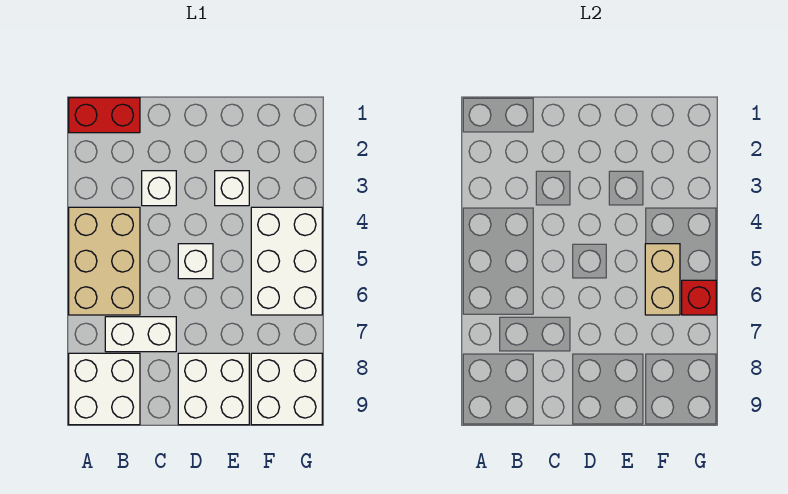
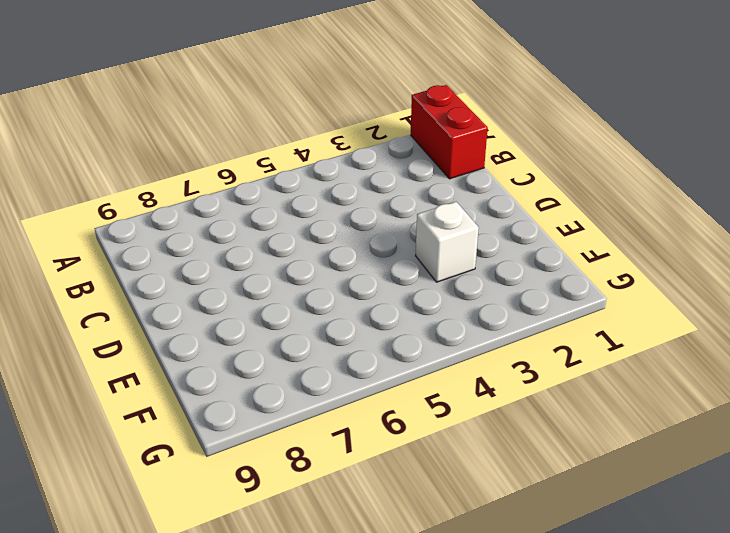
none -> tan 2x3 brick [69,207,140,315]
none -> white 2x2 brick [69,353,140,425]
none -> white 1x2 brick [105,317,176,352]

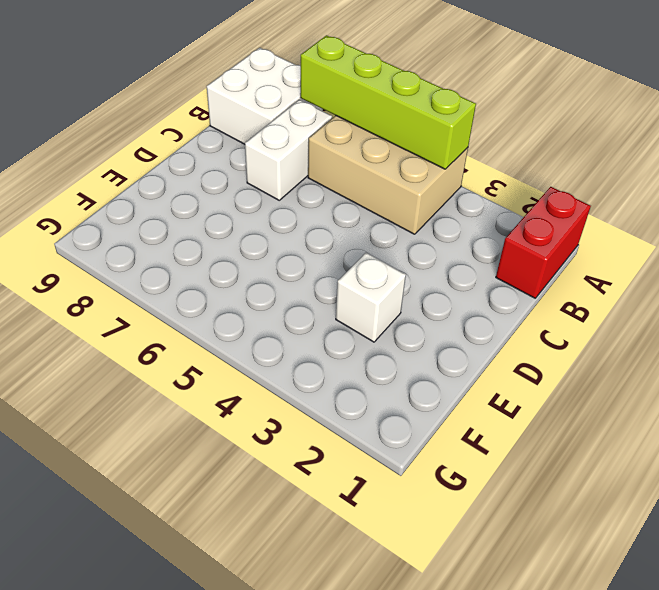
lime 1x4 brick [300,35,476,169] -> none
none -> white 1x1 brick [142,171,176,206]
none -> white 1x1 brick [178,244,213,279]
none -> white 2x2 brick [178,353,249,425]

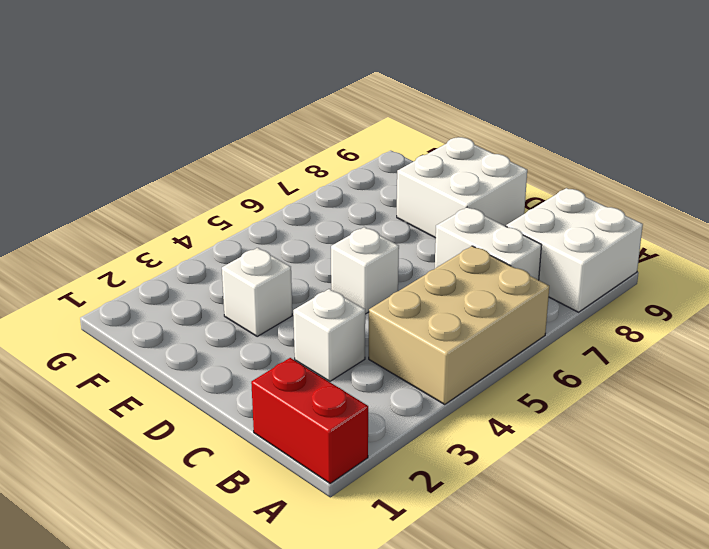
none -> white 2x3 brick [251,207,322,315]
none -> white 2x2 brick [251,353,322,425]
none -> tan 1x2 brick [645,244,680,315]

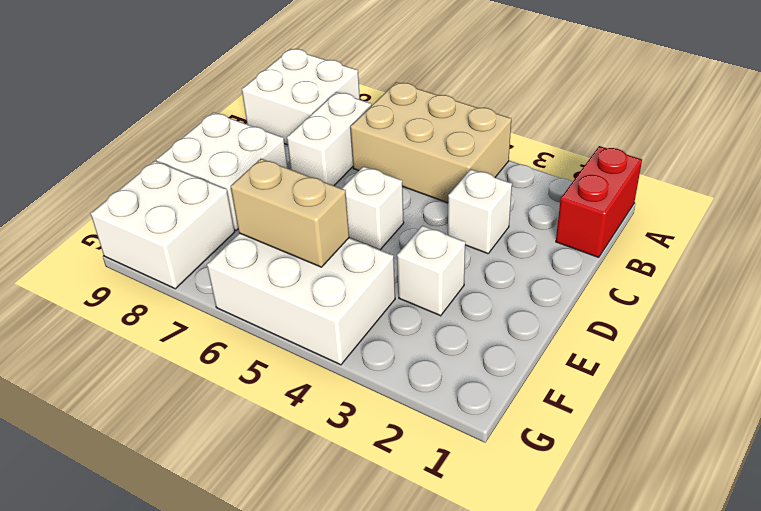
none -> red 1x1 brick [682,280,716,315]

